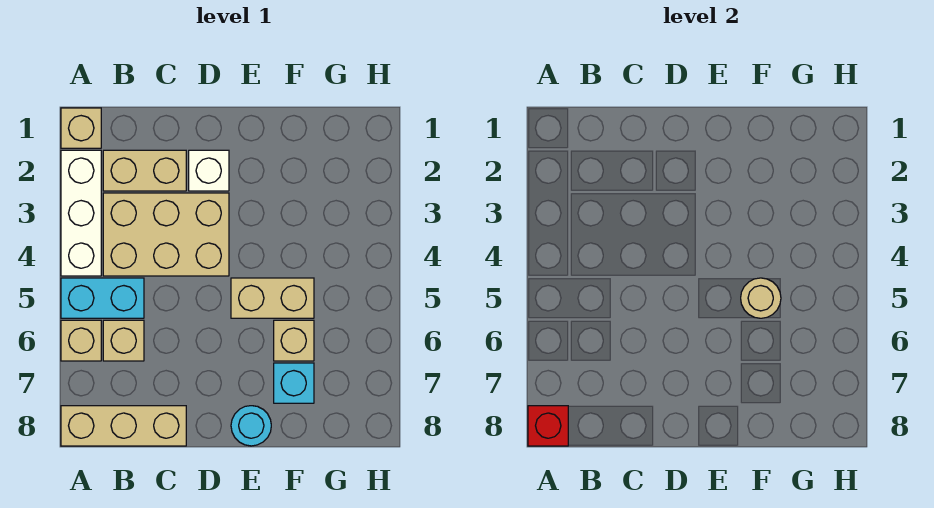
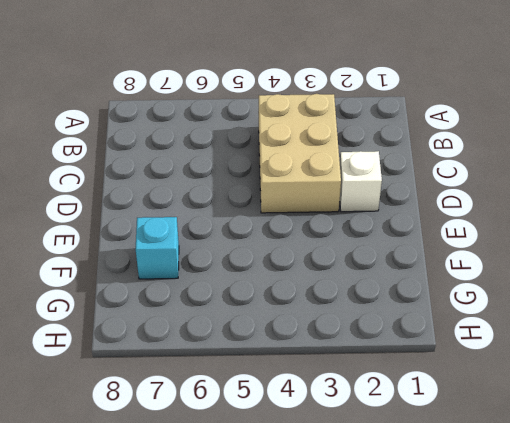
none -> tan 1x1 brick [61,108,101,148]
none -> white 1x3 brick [61,150,101,276]
none -> cyan 1x2 brick [61,278,144,318]

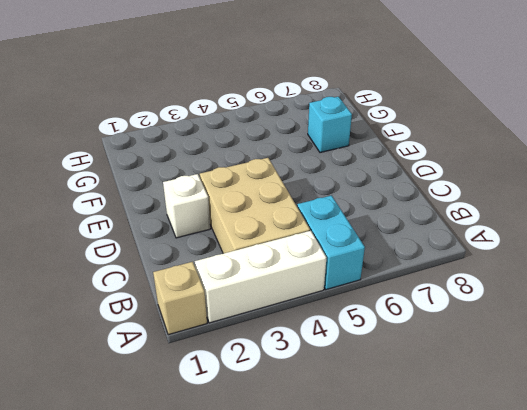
none -> tan 1x1 brick [61,320,101,361]
none -> tan 1x3 brick [61,406,186,446]
none -> tan 1x2 brick [103,150,186,191]

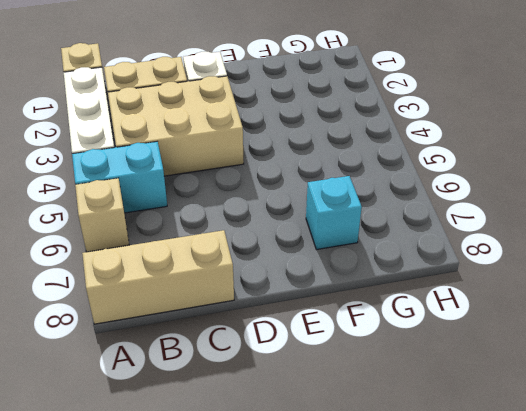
none -> tan 1x1 brick [103,320,144,361]
none -> tan 1x2 brick [231,278,314,318]
none -> cyan 1x1 round brick [231,406,271,446]

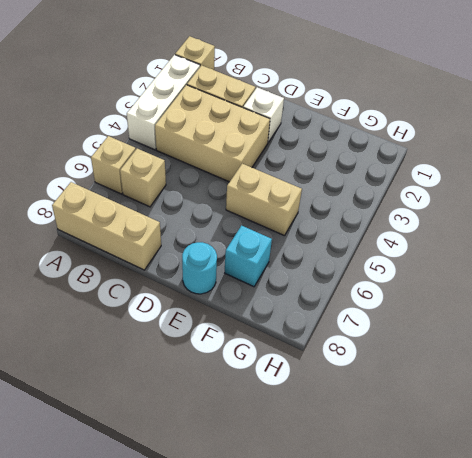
none -> cyan 1x2 brick [61,278,144,318]
none -> tan 1x1 brick [274,320,314,361]
none -> red 1x1 brick [528,406,568,446]

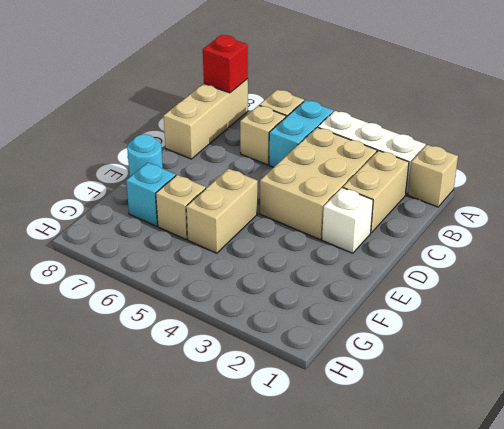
none -> tan 1x1 round brick [741,278,781,318]

